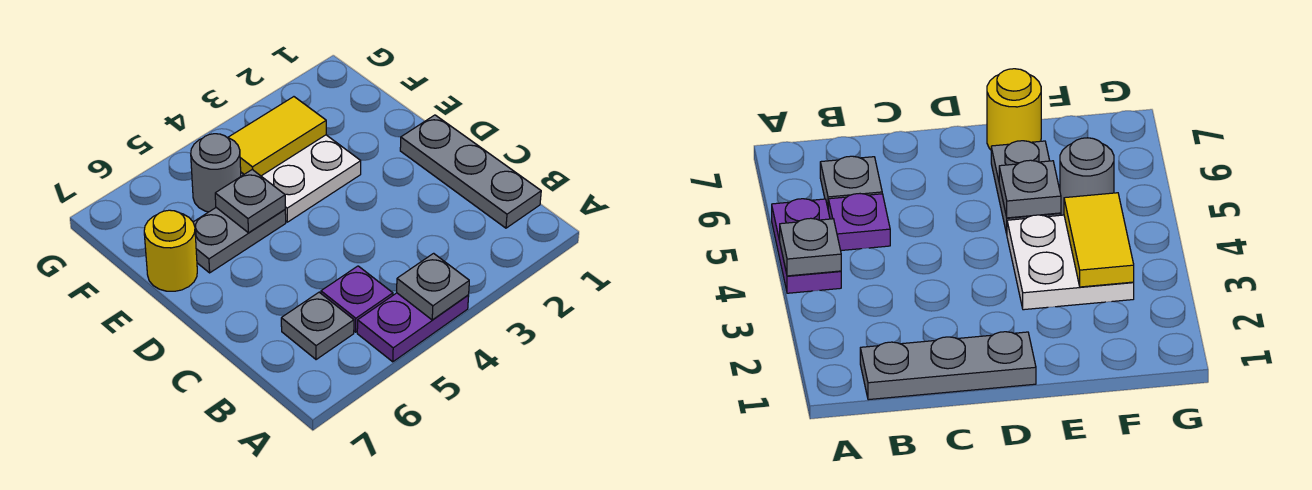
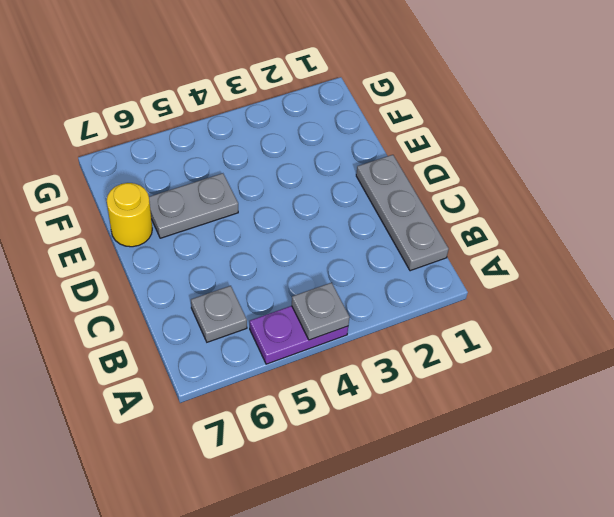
none -> purple 1x1 plate [321,266,393,332]
none -> white 2x2 plate [241,135,361,222]

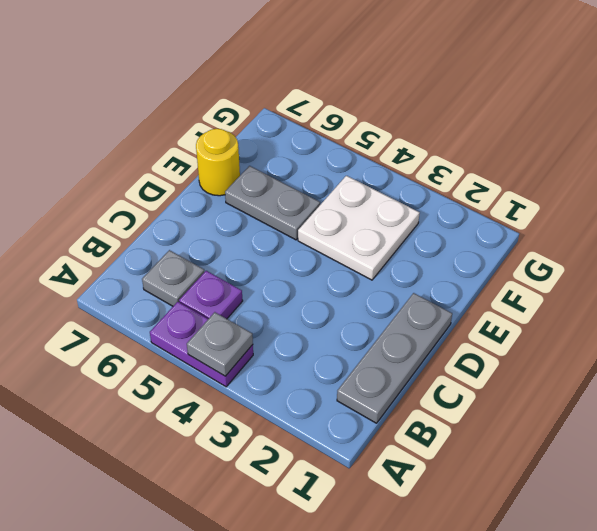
none -> grey 1x1 round brick [191,134,241,212]
none -> grey 1x1 plate [215,169,285,233]

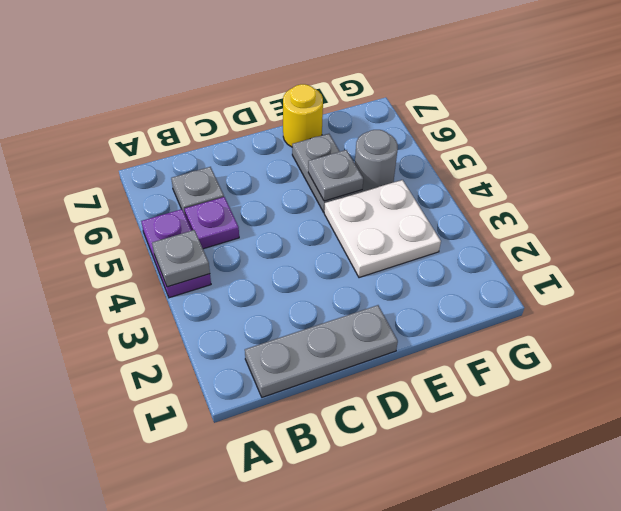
none -> yellow 1x2 tile [228,97,326,176]

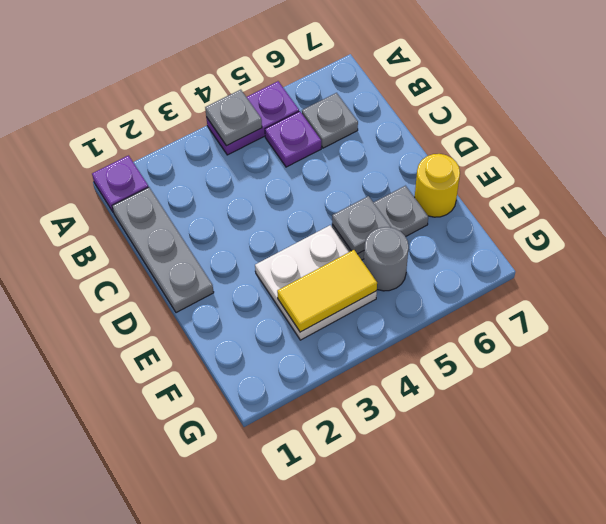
purple 1x1 plate [92,156,148,213] -> none

